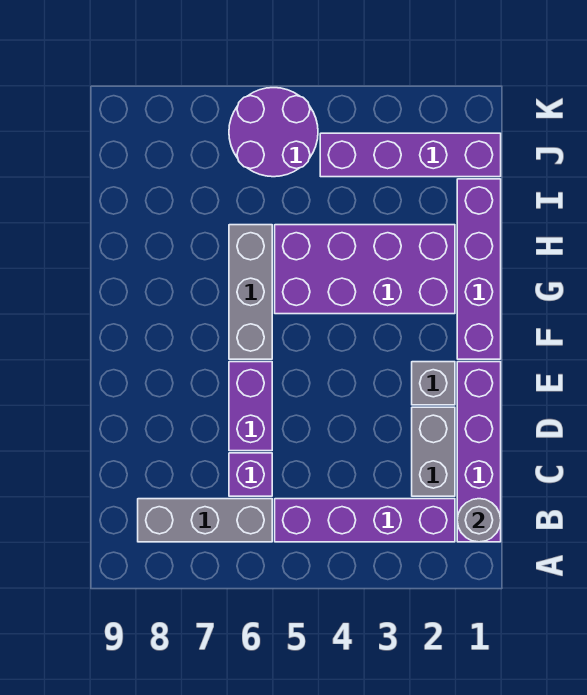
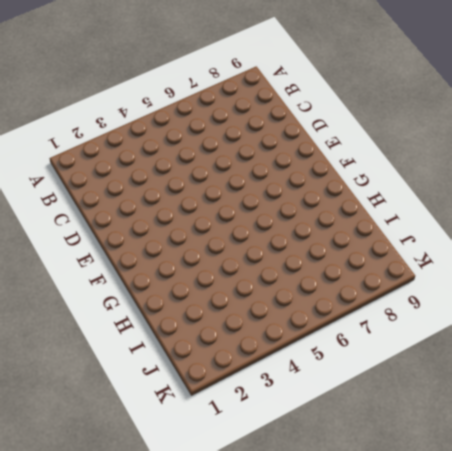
none -> purple 1x4 brick [457,362,501,542]
none -> purple 1x4 brick [275,499,455,542]
none -> grey 1x3 brick [138,499,272,542]

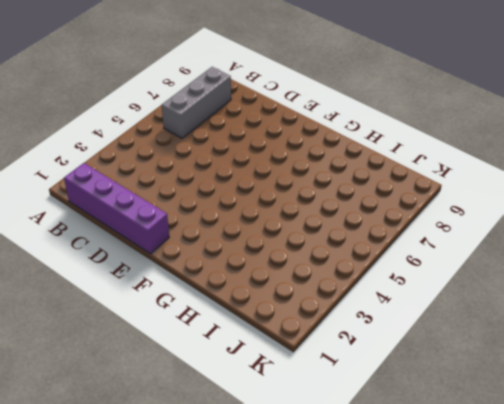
none -> purple 1x4 brick [275,499,455,542]
none -> grey 1x2 brick [412,407,455,496]
none -> purple 1x1 brick [229,453,272,496]

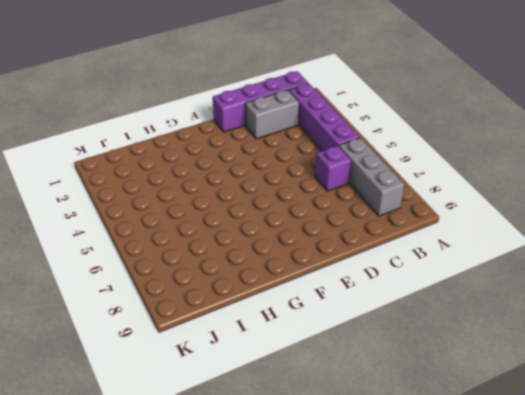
none -> purple 1x2 brick [229,362,272,451]
none -> grey 1x1 brick [412,362,455,405]
none -> purple 1x4 brick [457,179,501,359]

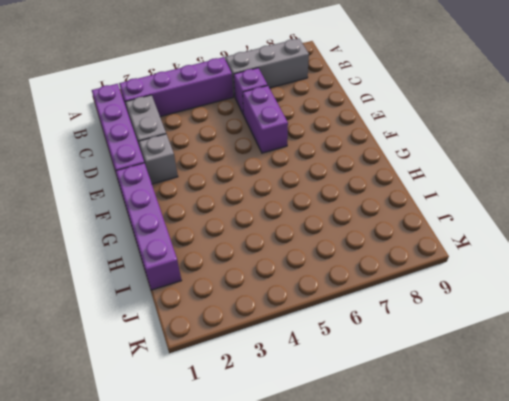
none -> grey 1x3 brick [229,225,272,359]
none -> purple 2x4 brick [275,225,455,314]
none -> purple 1x4 brick [320,133,501,177]

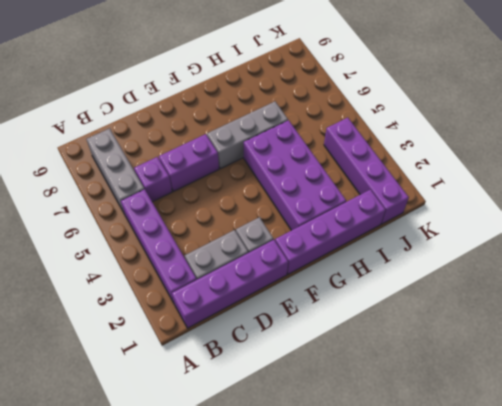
none -> purple 2x2 round brick [229,88,318,177]
none -> grey 1x1 round brick [457,499,501,542]

